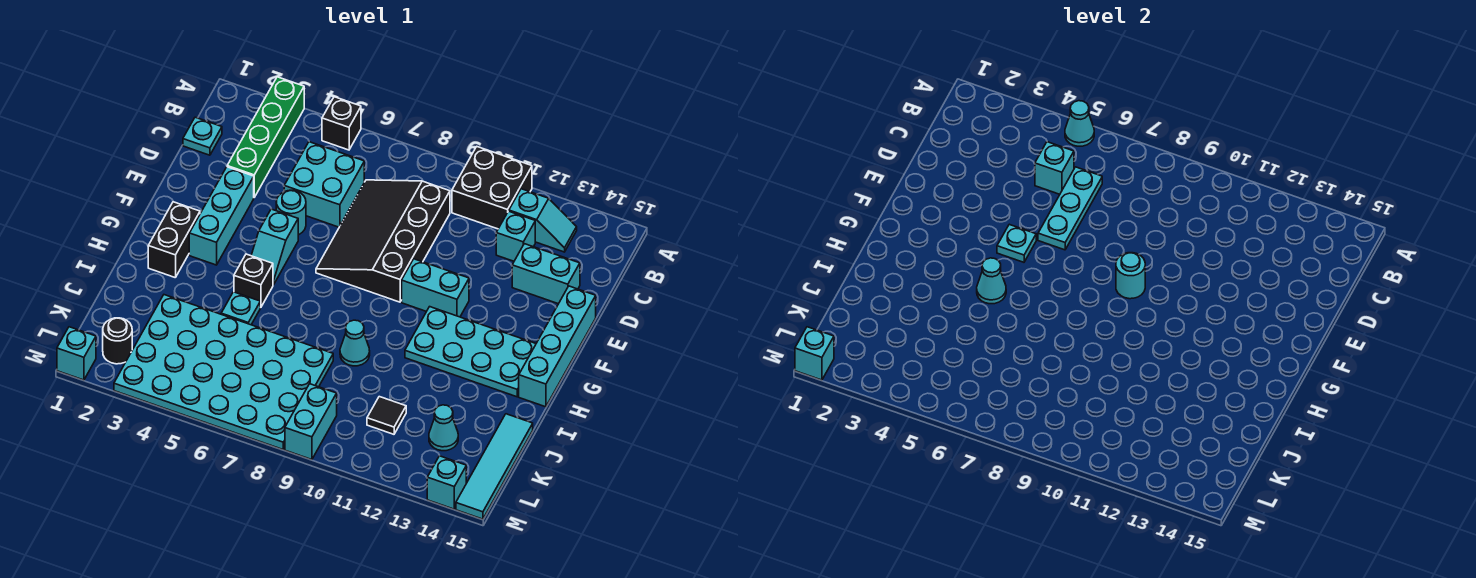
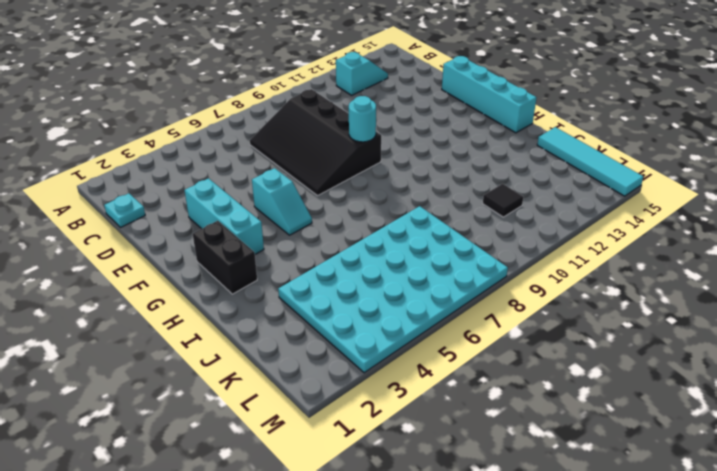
none -> green 1x4 brick [227,77,304,197]
none -> black 1x1 brick [322,97,361,150]
none -> black 2x2 brick [452,147,532,229]
none -> cyan 2x2 brick [284,142,364,227]

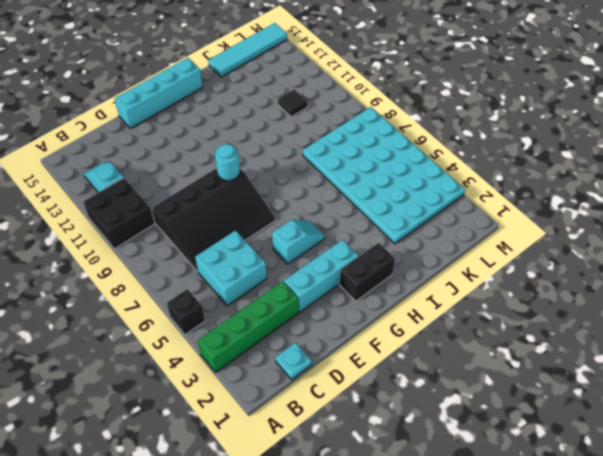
none -> cyan 1x1 brick [496,211,535,261]
none -> cyan 1x2 brick [512,244,580,304]
none -> cyan 1x1 round brick [276,190,306,235]
none -> cyan 1x2 brick [402,259,469,317]

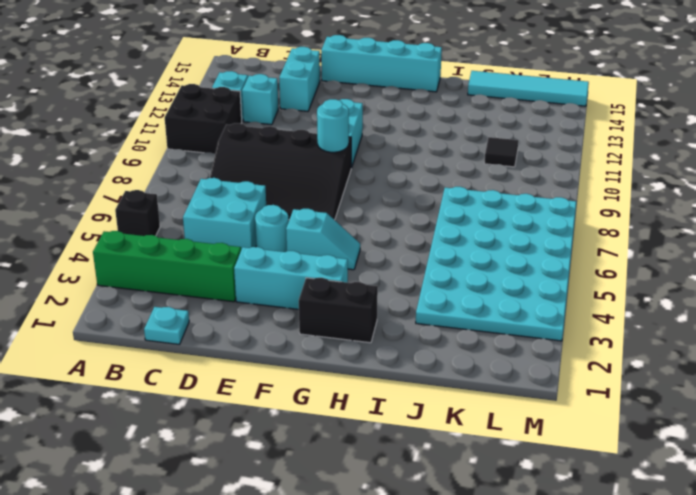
none -> cyan 2x4 plate [405,307,536,397]
none -> black 1x1 brick [234,254,273,307]
none -> cyan 1x1 plate [221,292,260,325]
none -> cyan 1x1 cone [340,320,370,366]

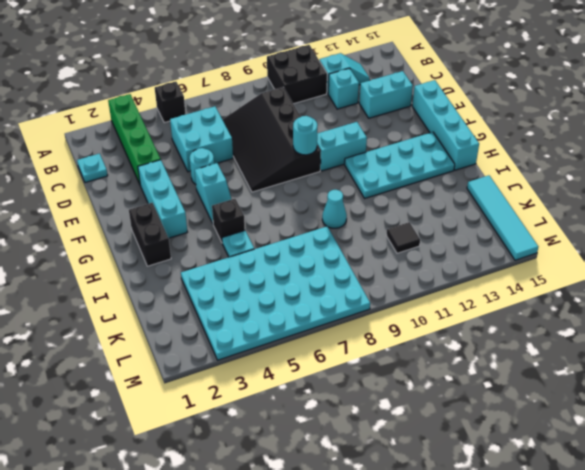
none -> cyan 1x1 cone [429,405,458,451]
none -> black 1x1 round brick [103,318,132,364]
none -> cyan 1x2 brick [285,384,337,460]
none -> cyan 1x1 brick [57,327,96,380]

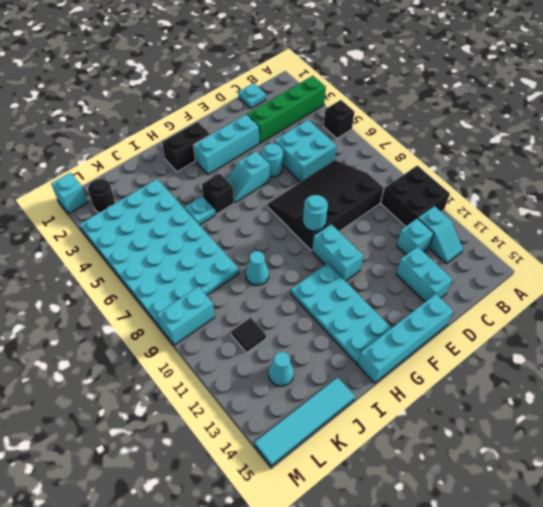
none -> cyan 1x1 brick [427,456,466,509]
none -> cyan 1x1 cone [1065,101,1094,146]
none -> cyan 1x1 brick [1035,142,1074,194]
none -> cyan 1x3 plate [1038,167,1102,250]

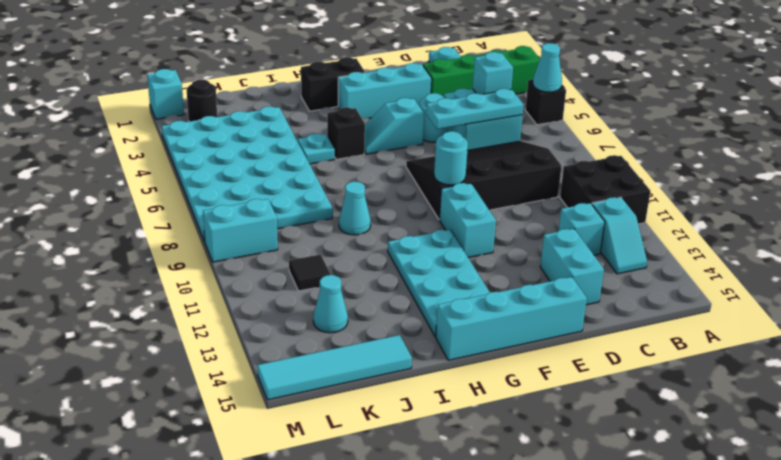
none -> cyan 1x1 brick [427,456,466,509]
none -> cyan 1x1 plate [997,224,1036,262]
none -> cyan 1x1 cone [977,258,1006,304]
none -> cyan 1x1 brick [795,327,834,380]

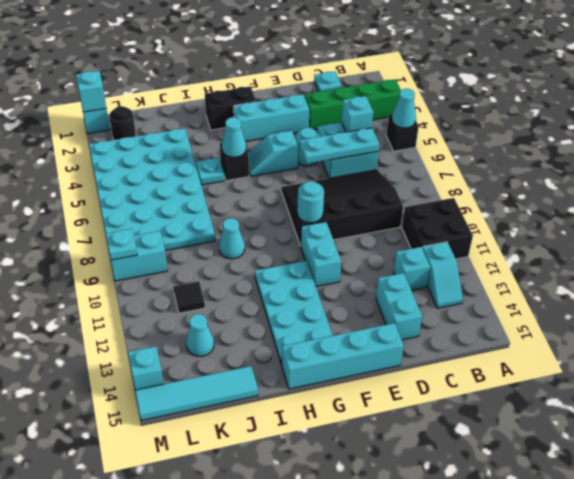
cyan 1x1 plate [106,229,137,260] -> cyan 1x1 plate moved to [997,224,1036,262]

